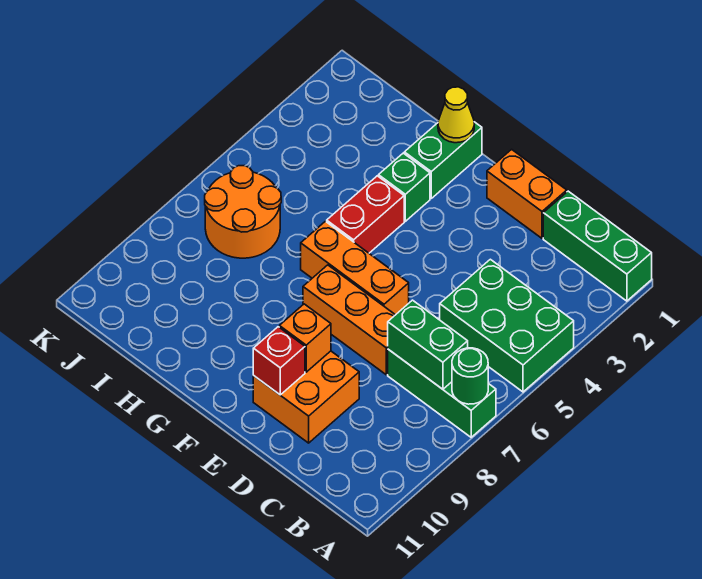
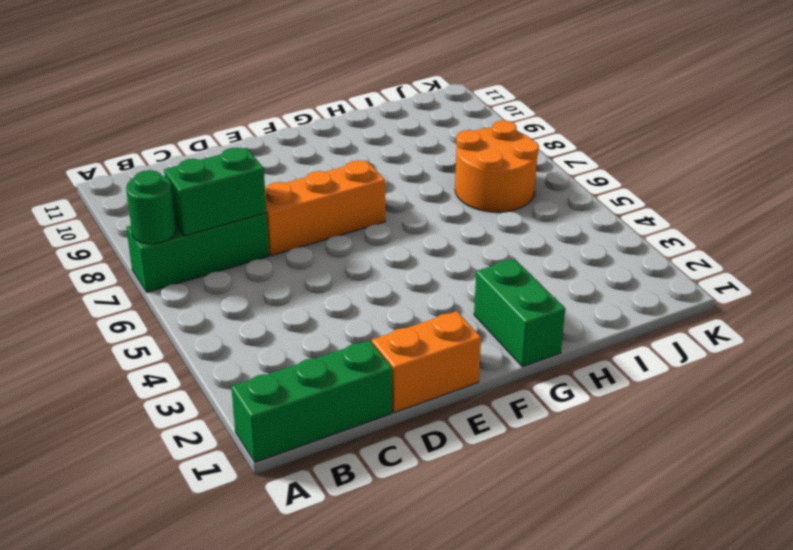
none -> green 2x3 brick [440,259,574,392]
none -> orange 2x2 brick [253,351,359,443]
none -> orange 1x3 brick [301,221,409,315]

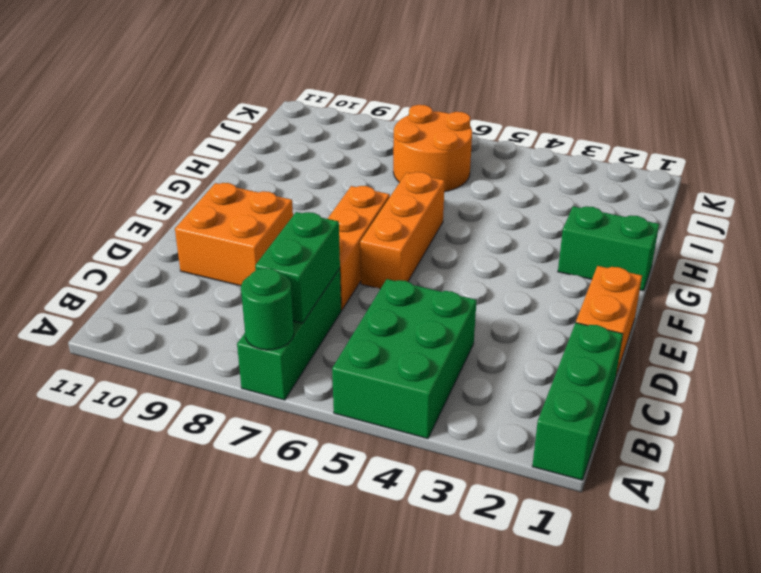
none -> green 1x1 brick [379,153,430,221]
none -> red 1x2 brick [327,176,404,253]
none -> orange 1x1 brick [279,304,331,372]

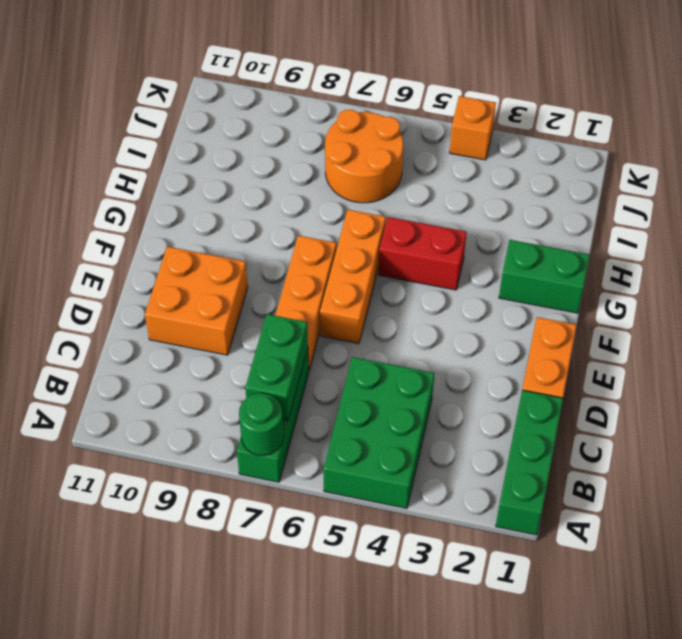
orange 1x1 brick [449,96,496,160] -> orange 1x1 brick moved to [279,304,331,372]
none -> green 1x1 brick [379,153,430,221]
none -> red 1x1 brick [253,327,305,395]
none -> yellow 1x1 cone [438,87,474,143]

